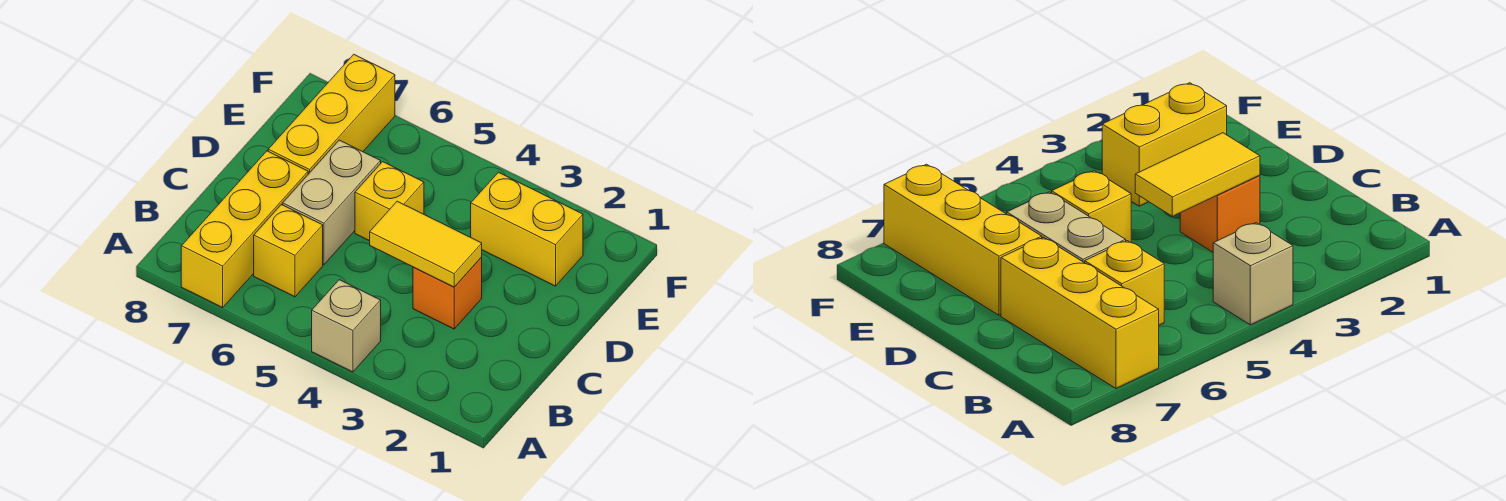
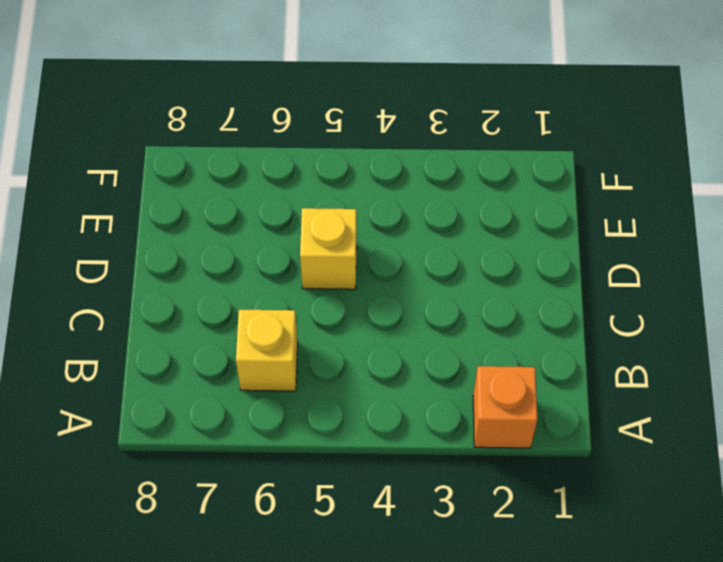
orange 1x1 brick [473,366,537,448] -> orange 1x1 brick moved to [413,257,482,329]
none -> tan 1x1 brick [312,280,381,372]
none -> yellow 1x3 brick [181,151,308,307]

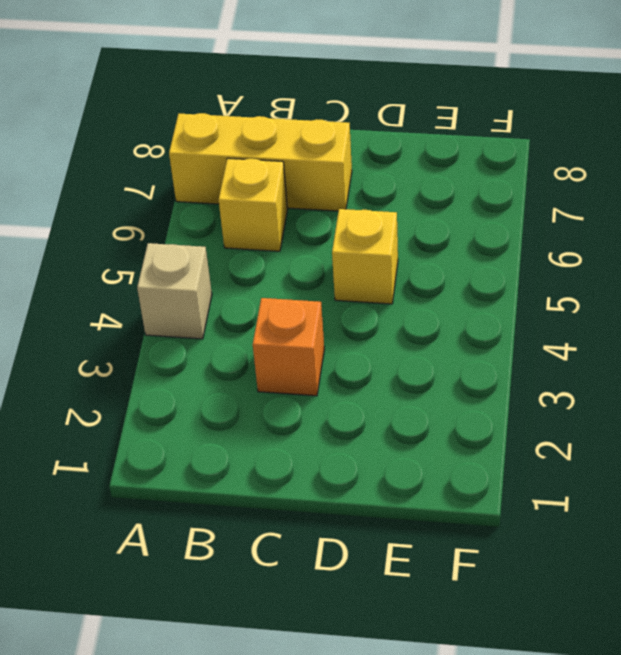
none -> tan 1x2 brick [283,140,381,265]
none -> yellow 1x3 brick [268,54,395,174]

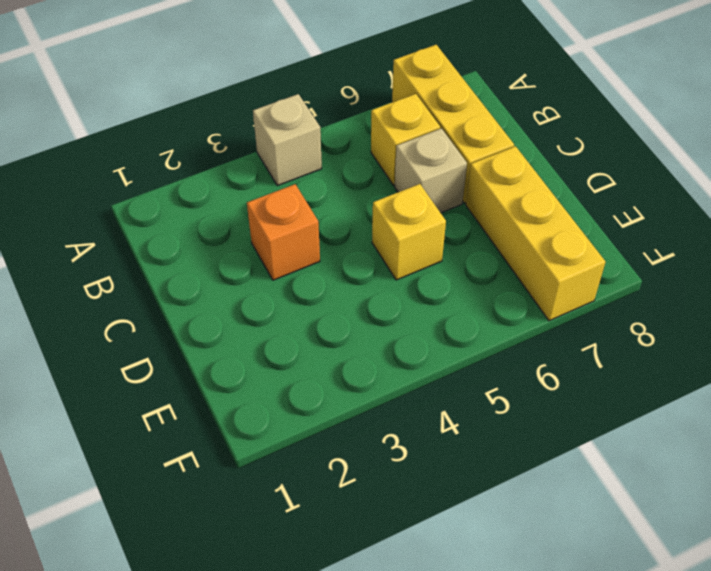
tan 1x1 brick [395,128,467,213] -> tan 1x2 brick [283,140,381,265]
none -> yellow 1x2 brick [471,172,583,286]
none -> yellow 1x2 tile [370,201,482,287]

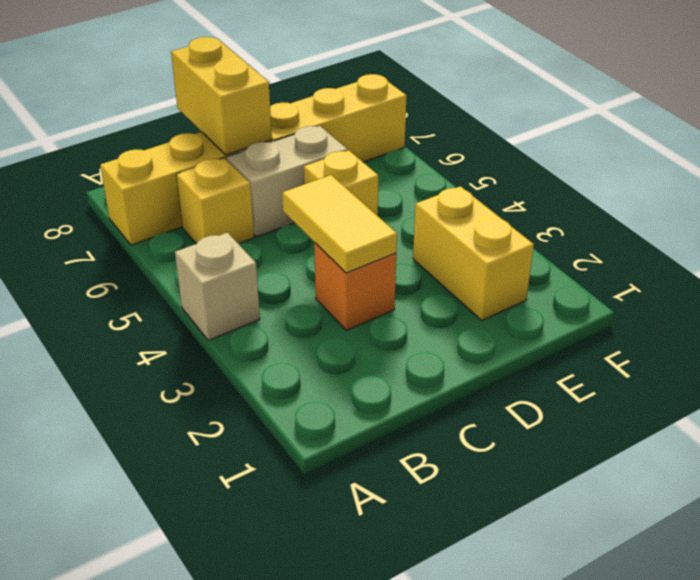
yellow 1x2 brick [171,37,272,155] -> none

